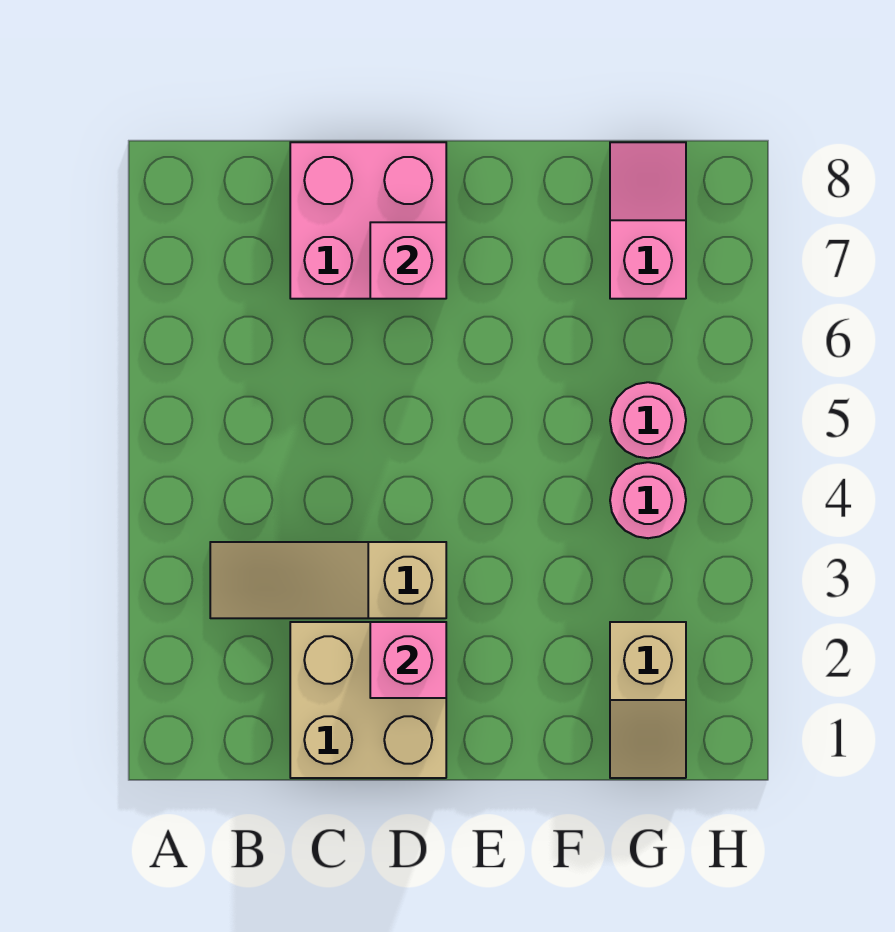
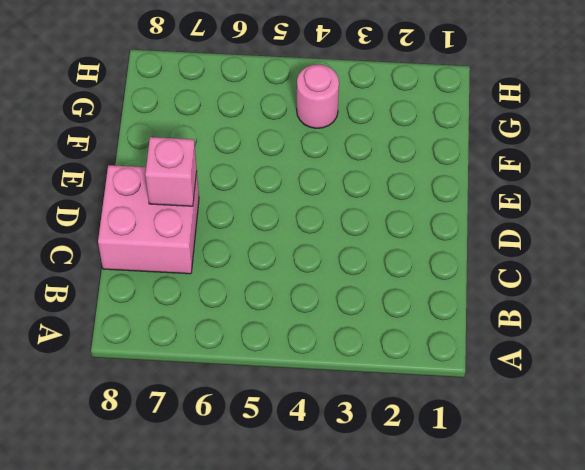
none -> tan 1x3 slope [210,542,446,618]
none -> tan 2x2 brick [290,622,446,778]

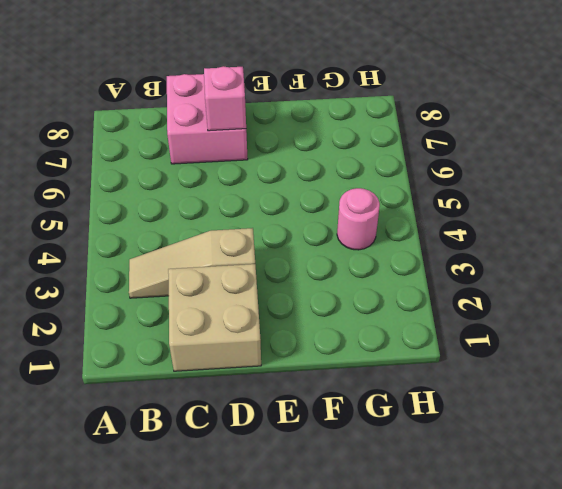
none -> tan 1x2 slope [610,622,686,778]
none -> pink 1x1 round brick [610,382,686,458]

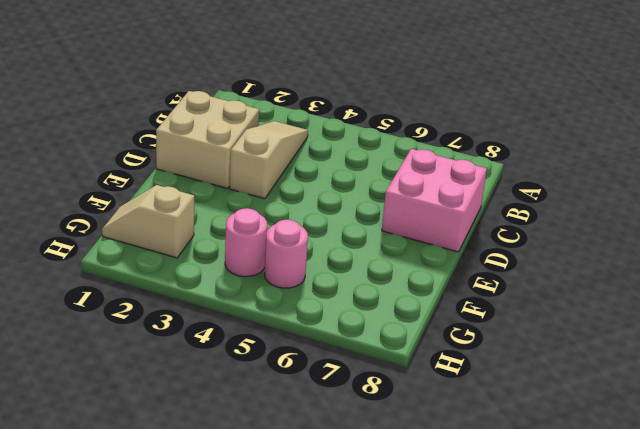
none -> pink 1x2 slope [610,142,686,299]
none -> pink 1x1 brick [370,622,446,698]

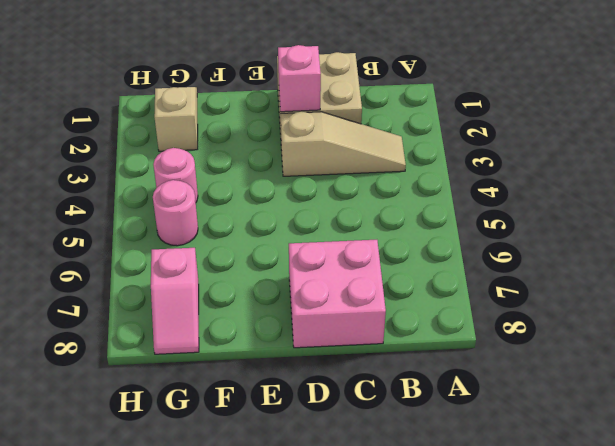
none -> pink 1x1 brick [370,222,446,299]

